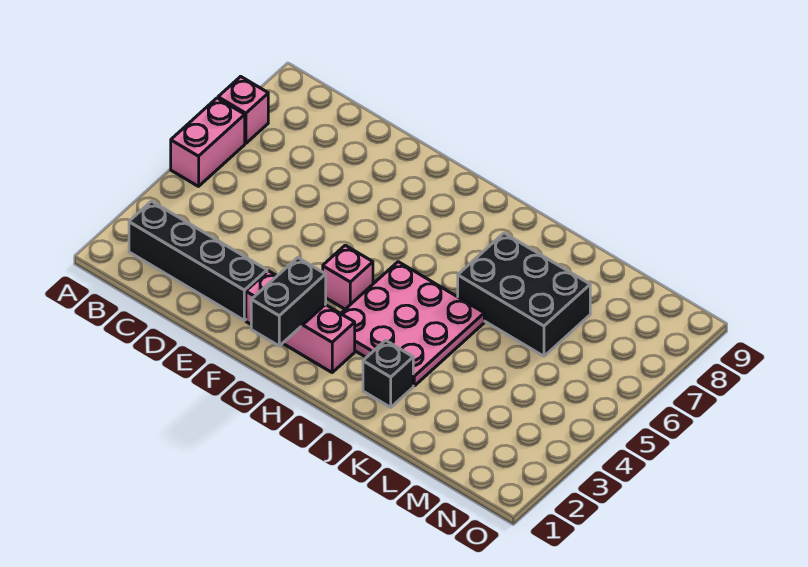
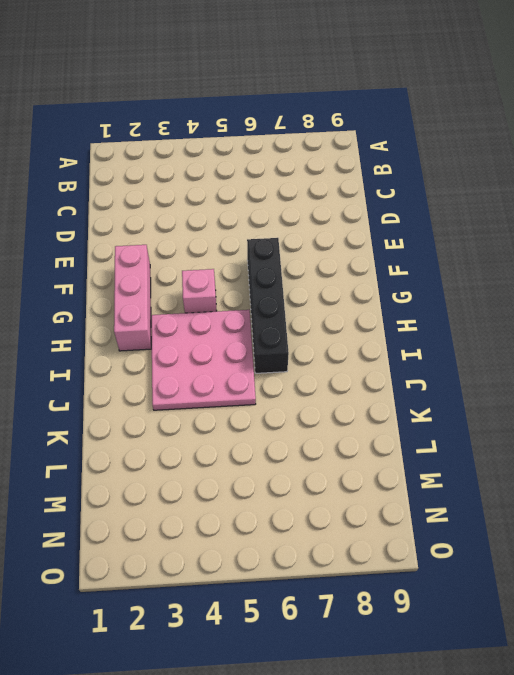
black 1x4 brick [247,238,289,373] -> black 1x4 brick moved to [129,201,267,320]
none -> pink 1x2 brick [171,98,245,186]
none -> pink 1x1 brick [218,76,268,143]

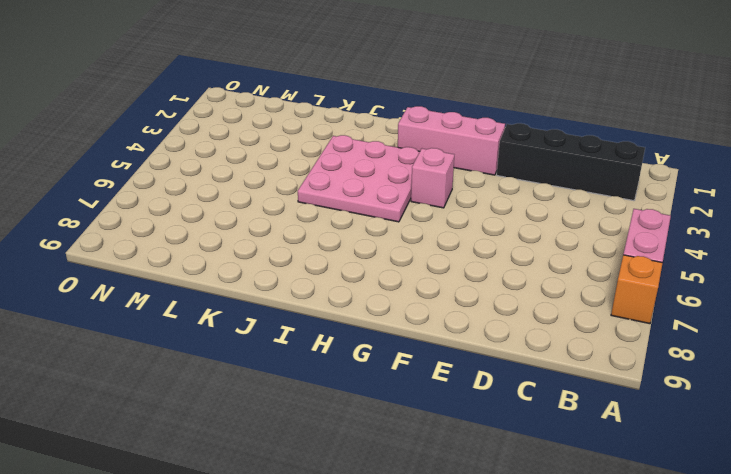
orange 1x1 brick [611,255,662,324] -> pink 1x1 brick [218,76,268,143]
none -> black 1x1 brick [363,340,413,407]
none -> black 2x3 brick [458,233,590,356]

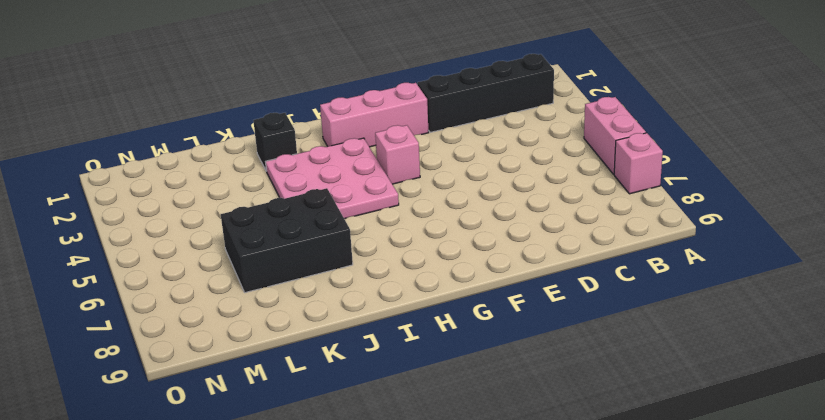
none -> black 1x2 brick [251,258,326,346]

